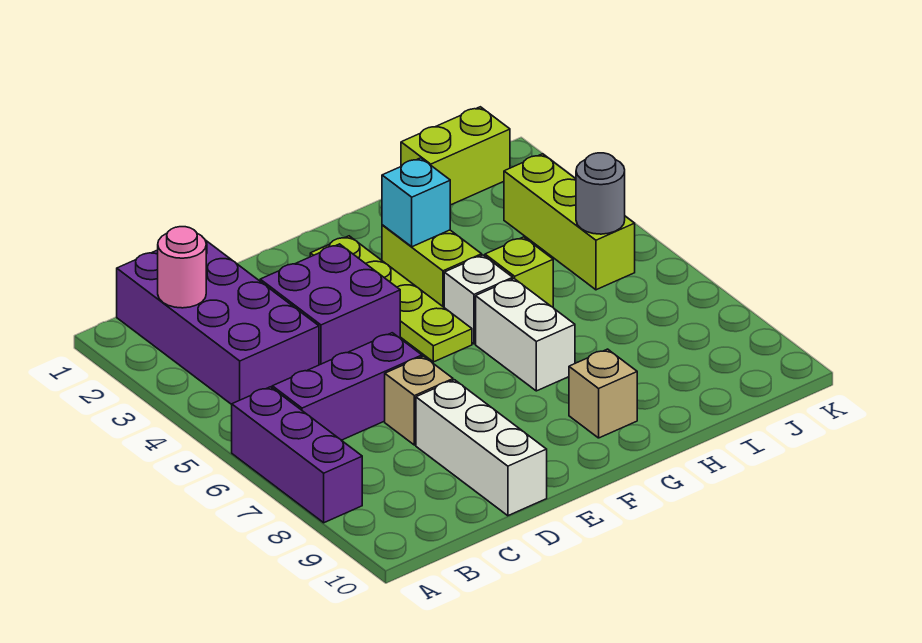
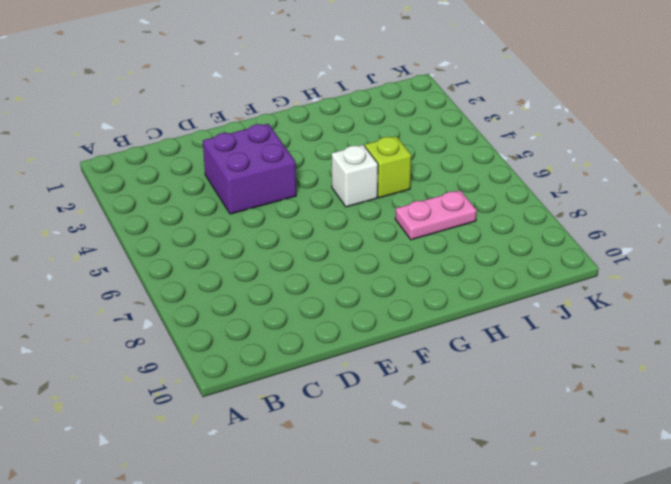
pink 1x2 plate [395,190,477,240] -> none
none -> purple 1x3 brick [232,387,362,523]
none -> purple 2x4 brick [117,240,319,404]
none -> purple 1x3 brick [272,333,422,440]

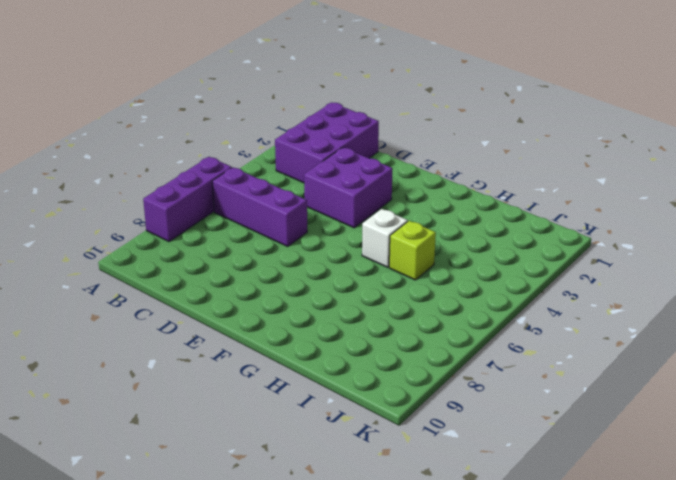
purple 2x3 brick [275,103,379,183] -> purple 2x4 brick [117,240,319,404]
none -> tan 1x1 brick [385,356,453,445]
none -> white 1x3 brick [416,380,547,516]
none -> lime 1x4 plate [310,236,472,362]

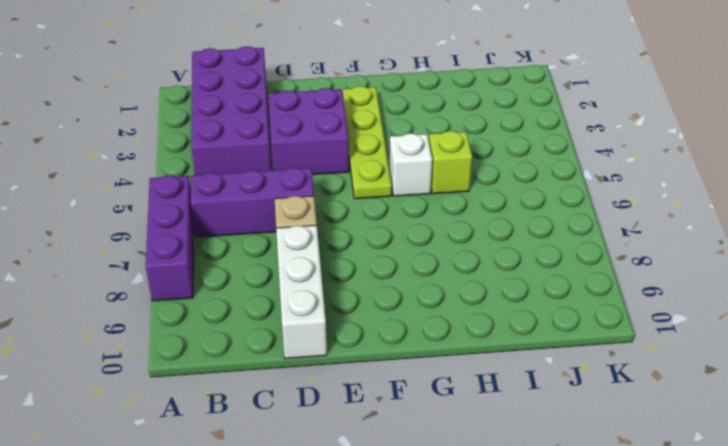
none -> lime 1x2 brick [382,225,482,307]
none -> white 1x2 brick [476,279,575,391]
none -> tan 1x1 brick [569,349,637,438]

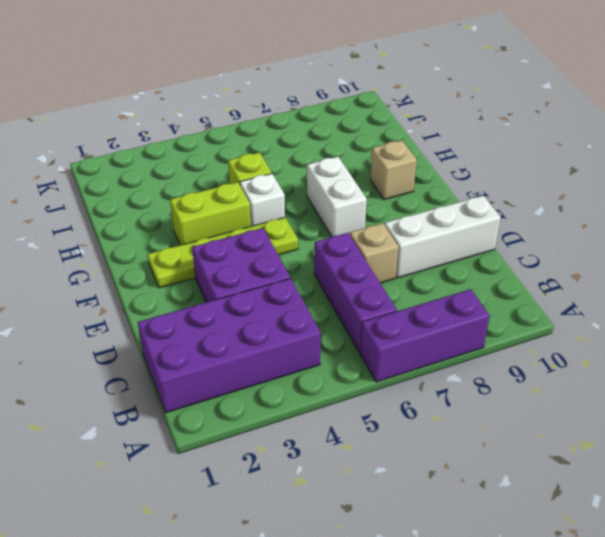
white 1x2 brick [307,157,367,237] -> white 1x2 brick turned to [476,279,575,391]
none -> lime 1x2 brick [401,107,510,205]
none -> lime 1x3 brick [504,154,635,290]
none -> pink 1x1 round brick [158,227,206,308]

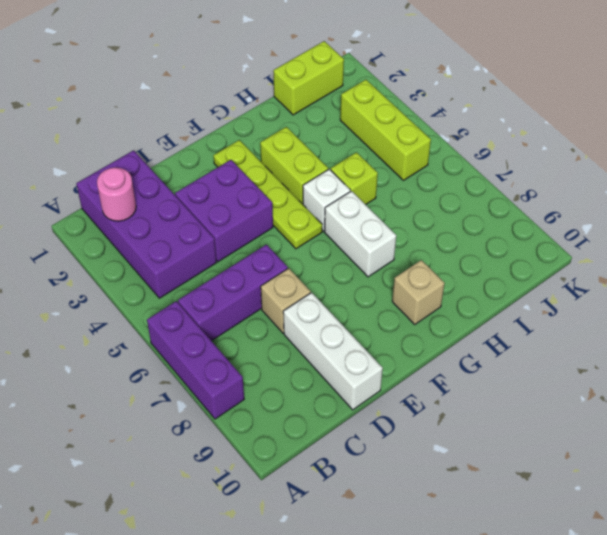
none -> cyan 1x1 brick [382,158,450,247]
none -> grey 1x1 round brick [576,153,625,234]

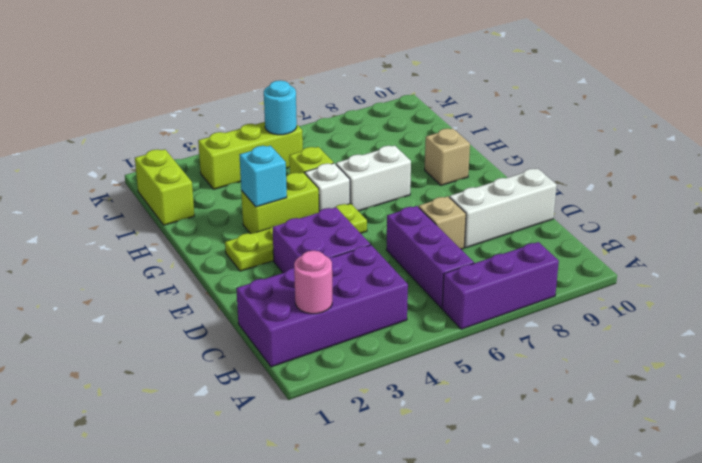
cyan 1x1 round brick [264,80,297,135] -> grey 1x1 round brick [576,153,625,234]

